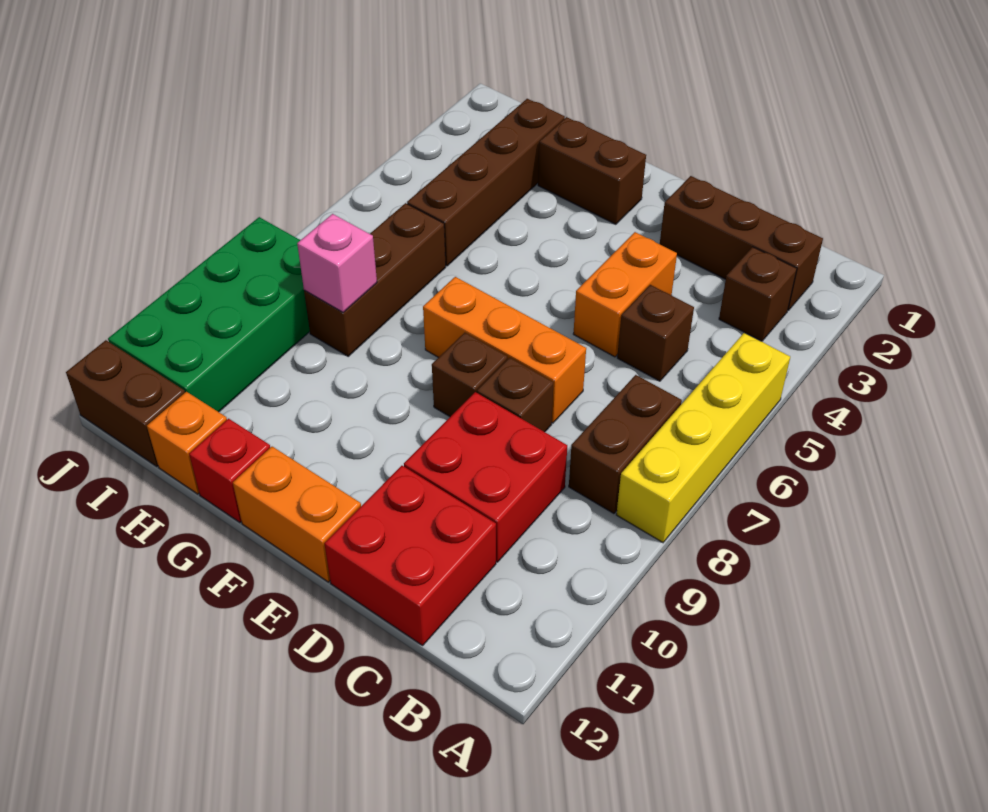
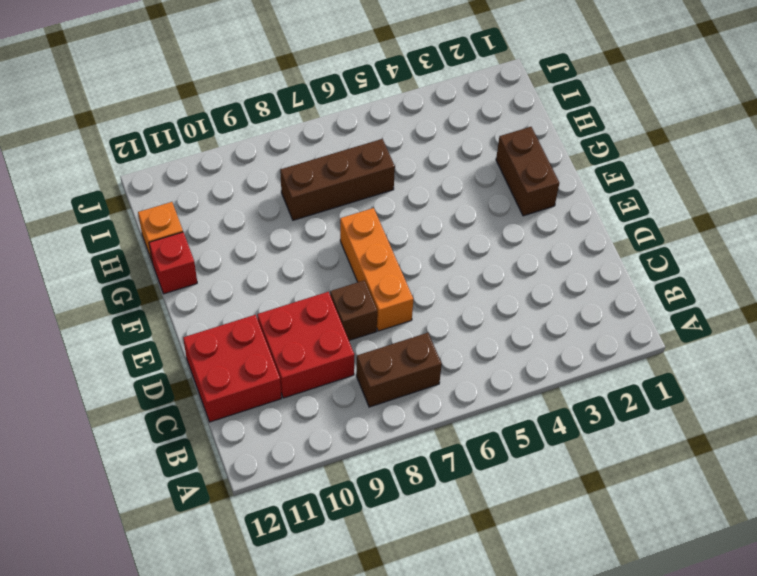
none -> yellow 1x4 brick [616,333,790,542]
none -> brown 1x3 brick [660,176,823,310]
none -> brown 1x1 brick [719,247,797,341]

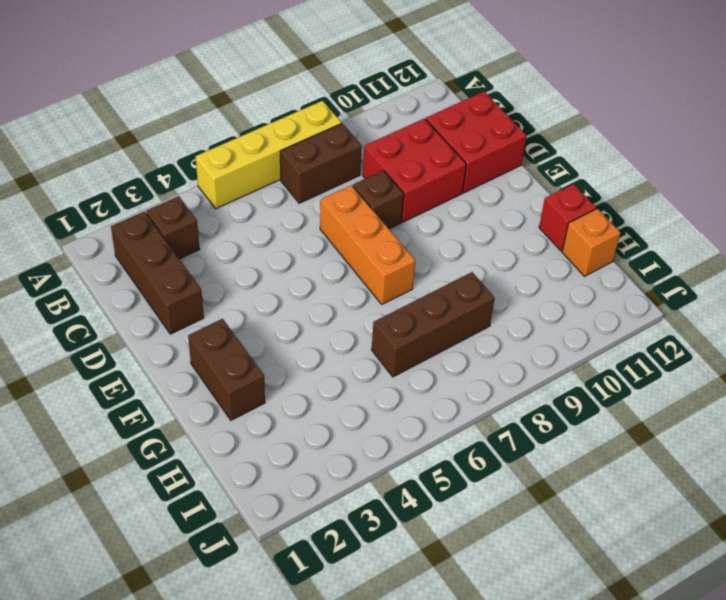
none -> brown 1x1 brick [617,285,694,381]
none -> orange 1x2 brick [573,232,677,357]
none -> brown 1x1 brick [432,333,507,417]

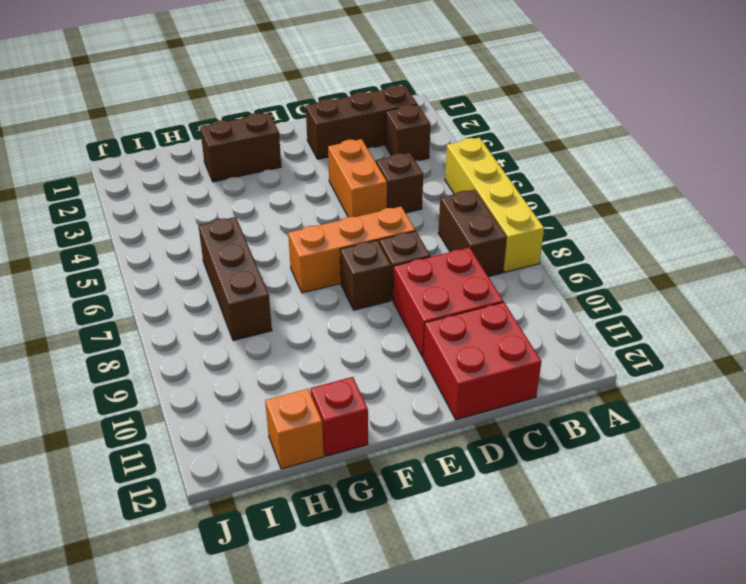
none -> orange 1x2 brick [233,447,361,582]
none -> brown 1x4 brick [407,99,565,266]
none -> green 2x4 brick [108,217,310,412]

